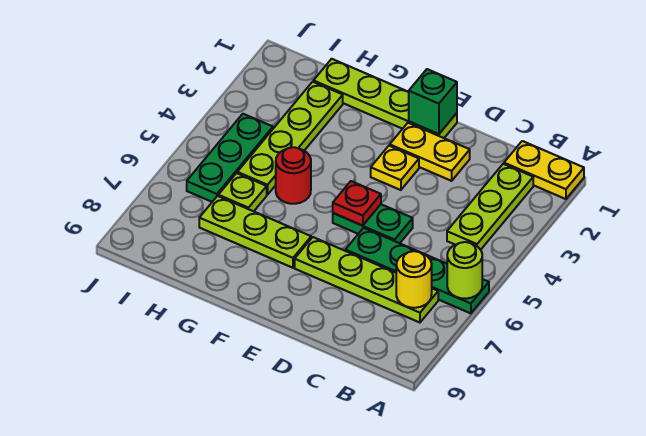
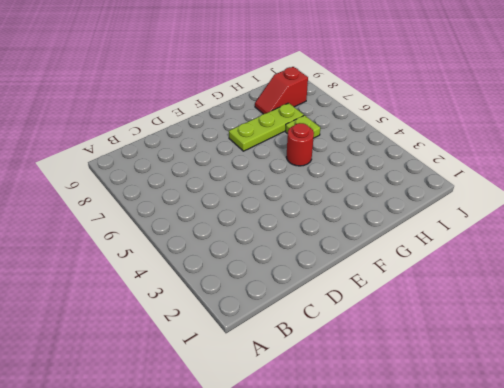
red 1x2 slope [255,67,308,114] -> none
none -> yellow 1x2 plate [504,141,584,199]
none -> green 1x4 plate [345,228,489,313]
none -> lime 1x3 plate [447,164,533,250]

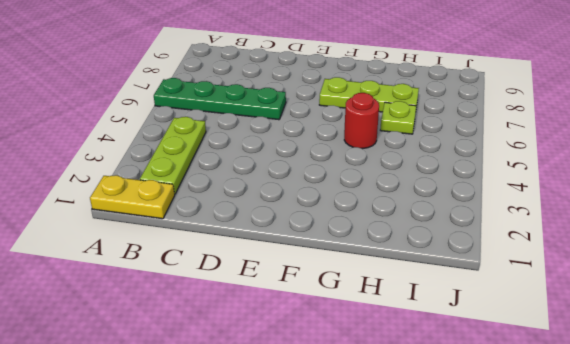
none -> lime 1x4 plate [295,237,438,323]
none -> yellow 1x2 plate [390,123,470,181]
none -> green 1x2 plate [333,204,413,243]

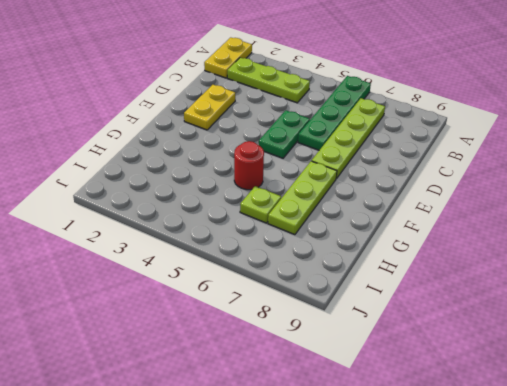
none -> lime 1x4 plate [313,59,457,138]
none -> yellow 1x1 plate [371,146,419,190]
none -> lime 1x4 plate [237,82,343,195]

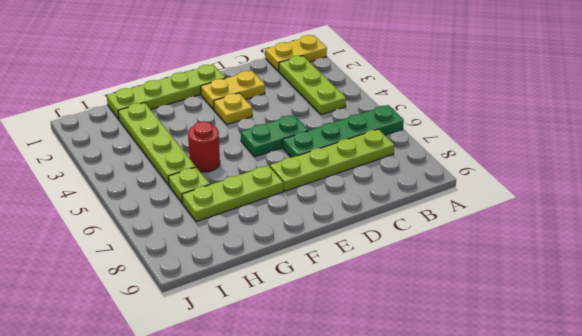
none -> green 1x3 plate [187,114,273,202]
none -> lime 1x1 round brick [447,242,482,299]
none -> yellow 1x1 round brick [396,251,432,308]

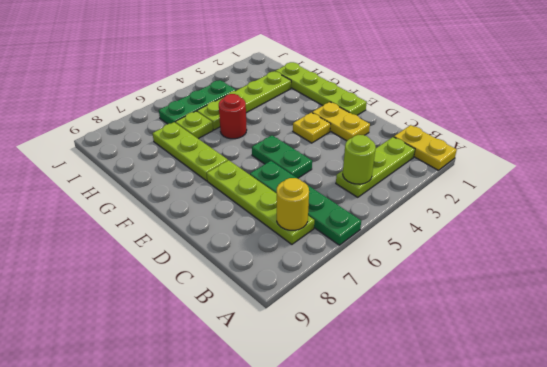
lime 1x1 round brick [343,135,376,184] -> lime 1x1 round brick moved to [447,242,482,299]
none -> green 1x1 brick [409,69,457,134]
none -> red 1x1 plate [333,181,381,226]

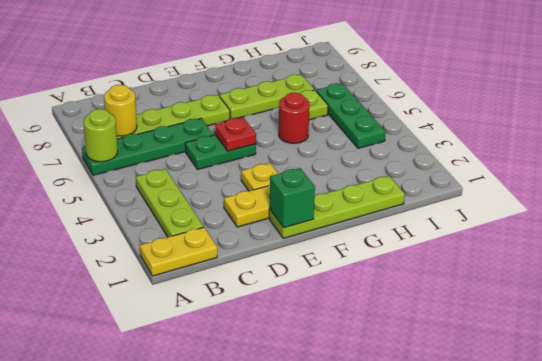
none -> lime 1x4 plate [237,82,343,195]

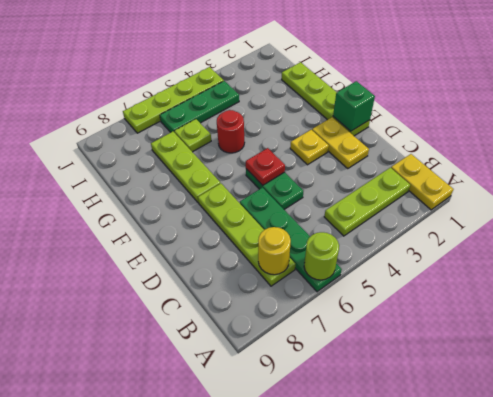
lime 1x4 plate [123,67,224,133] -> lime 1x4 plate moved to [237,82,343,195]

